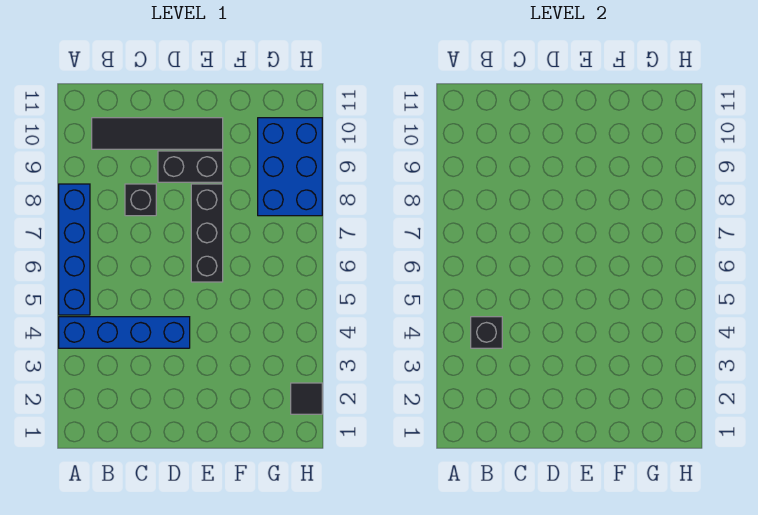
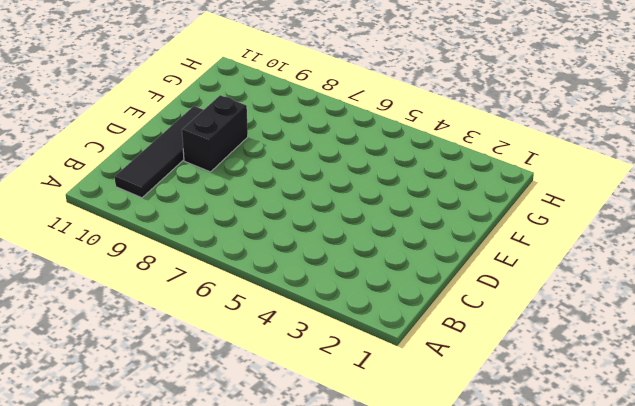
none -> blue 1x4 brick [59,317,190,348]
none -> blue 1x4 brick [59,184,90,315]

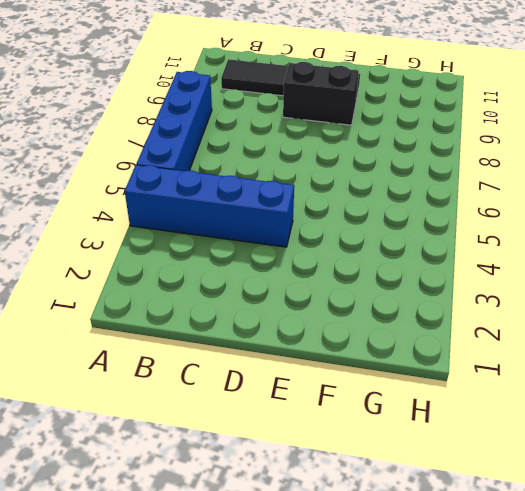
none -> black 1x1 brick [125,184,156,216]
none -> black 1x3 brick [191,184,223,282]

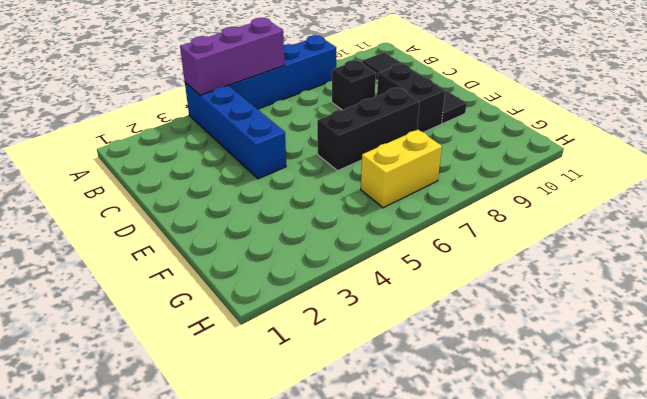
purple 1x3 brick [180,18,285,95] -> none
yellow 1x2 brick [361,130,442,208] -> none
none -> blue 2x3 brick [258,118,322,216]
none -> black 1x1 tile [291,383,322,414]

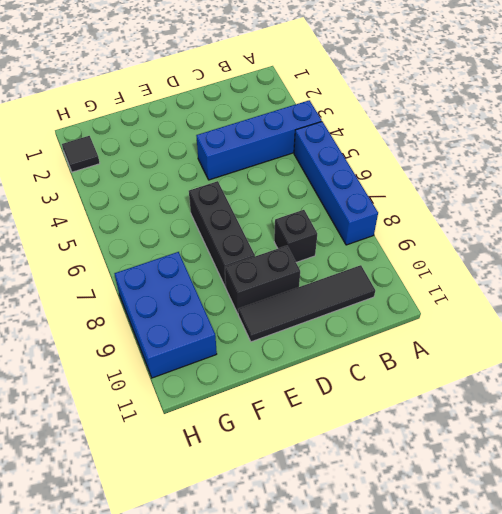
none -> black 1x1 brick [471,317,502,348]

